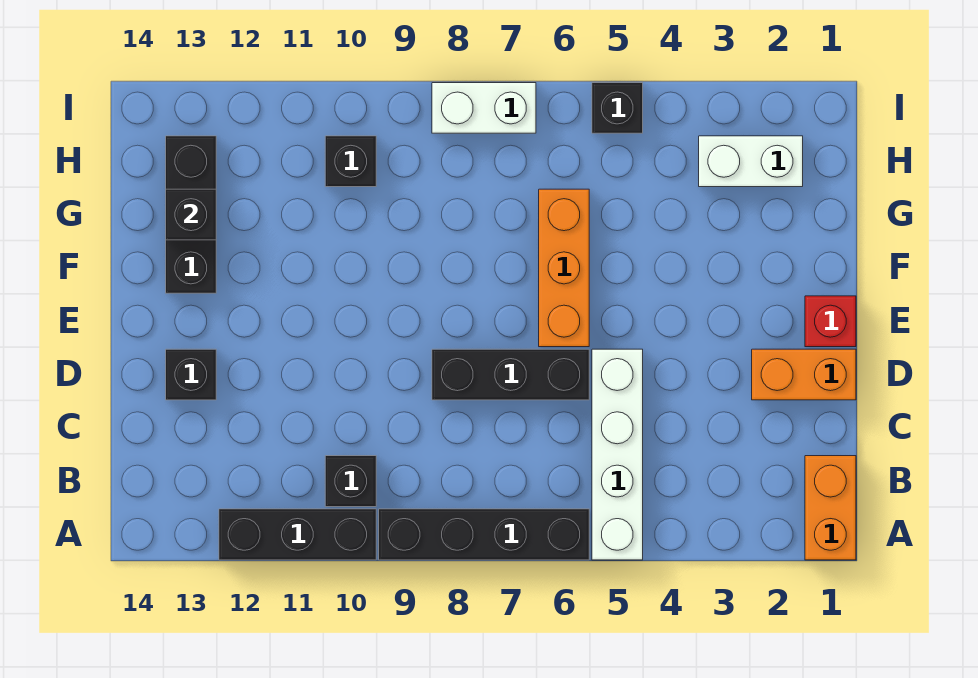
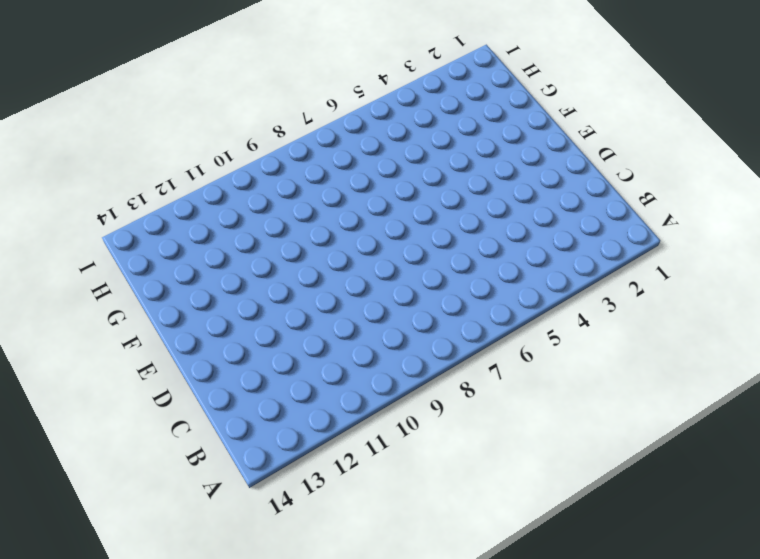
none -> orange 1x2 brick [805,456,856,560]
none -> white 1x4 brick [592,349,643,560]
none -> black 1x4 brick [379,509,589,560]

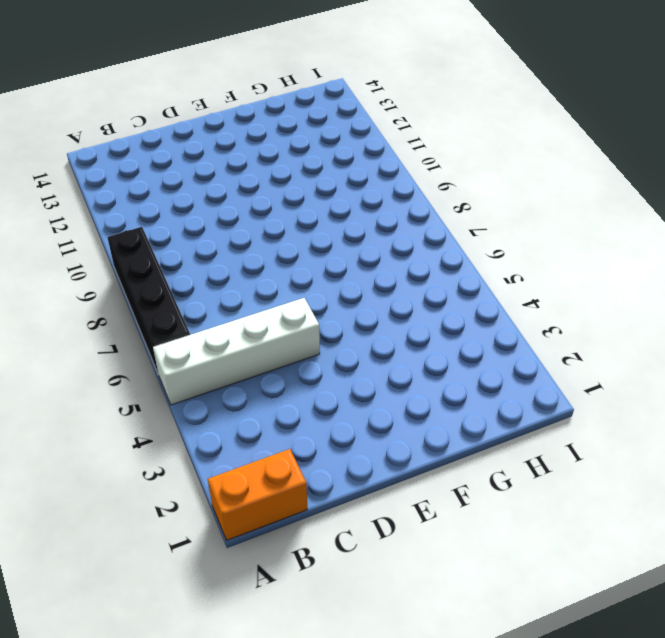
none -> black 1x3 brick [219,509,376,560]
none -> black 1x1 brick [325,456,376,507]
none -> orange 1x2 brick [752,349,856,400]

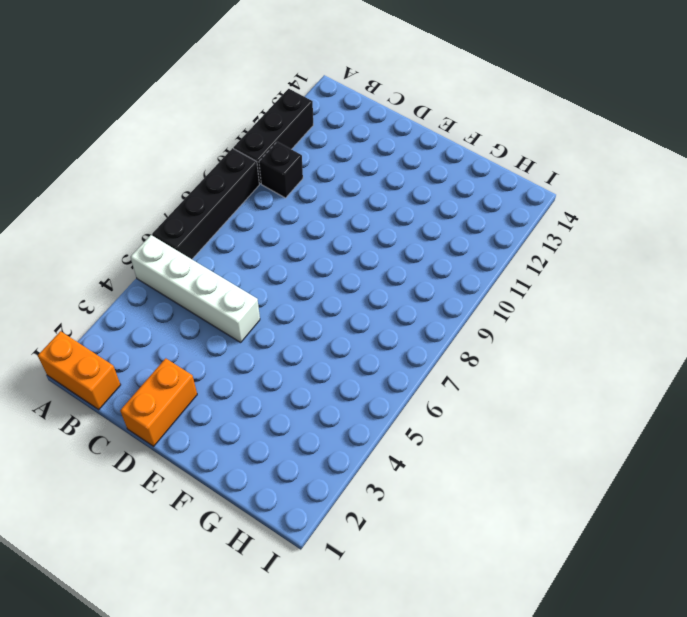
none -> black 1x3 brick [432,349,589,400]
none -> black 1x1 brick [166,349,216,400]
none -> red 1x1 brick [805,296,856,347]

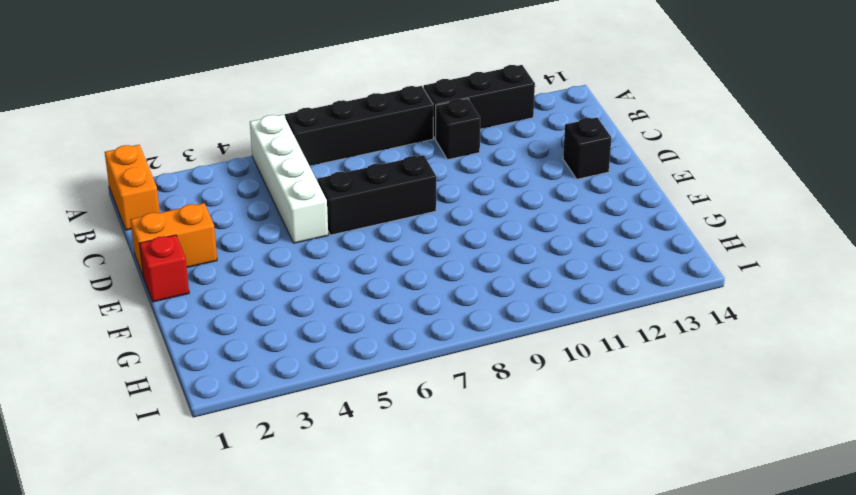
none -> orange 1x3 brick [539,189,589,347]
none -> black 1x3 brick [166,136,216,293]
none -> white 1x2 brick [699,136,803,187]

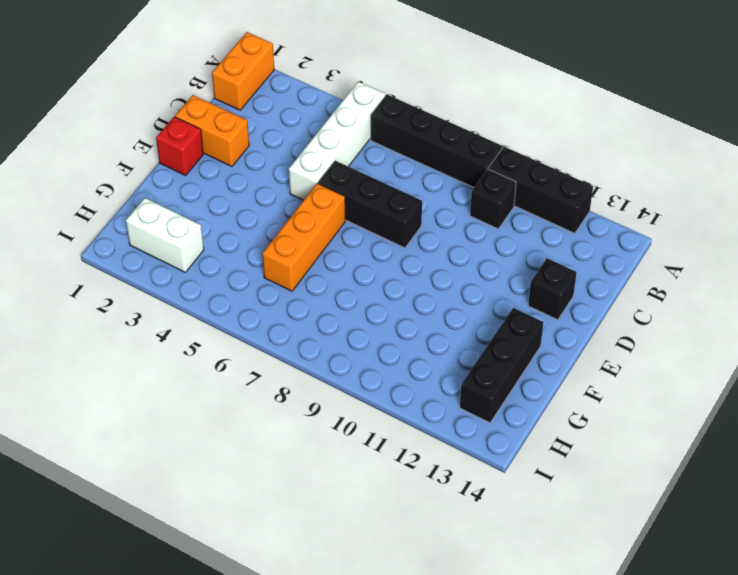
none -> black 1x1 brick [325,136,376,187]
none -> black 1x1 brick [592,83,643,133]
none -> white 1x2 brick [432,83,536,133]

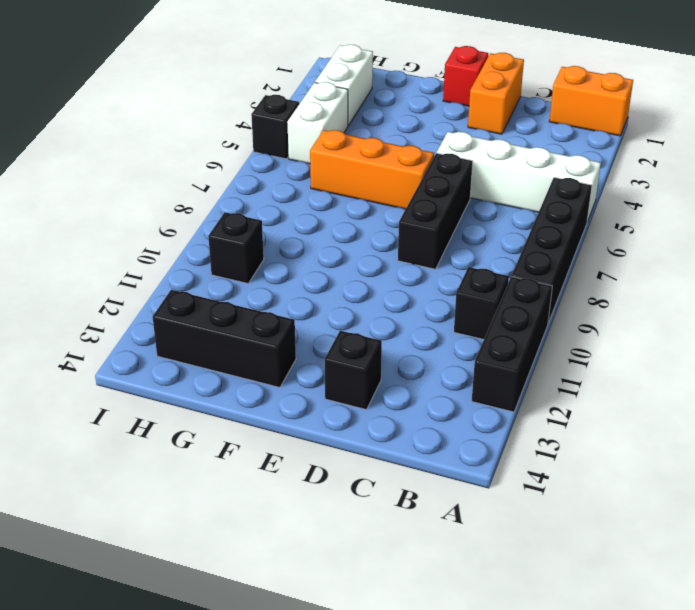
white 1x2 brick [287,82,348,164] -> white 1x2 brick moved to [432,83,536,133]
none -> black 1x1 brick [166,189,216,240]

